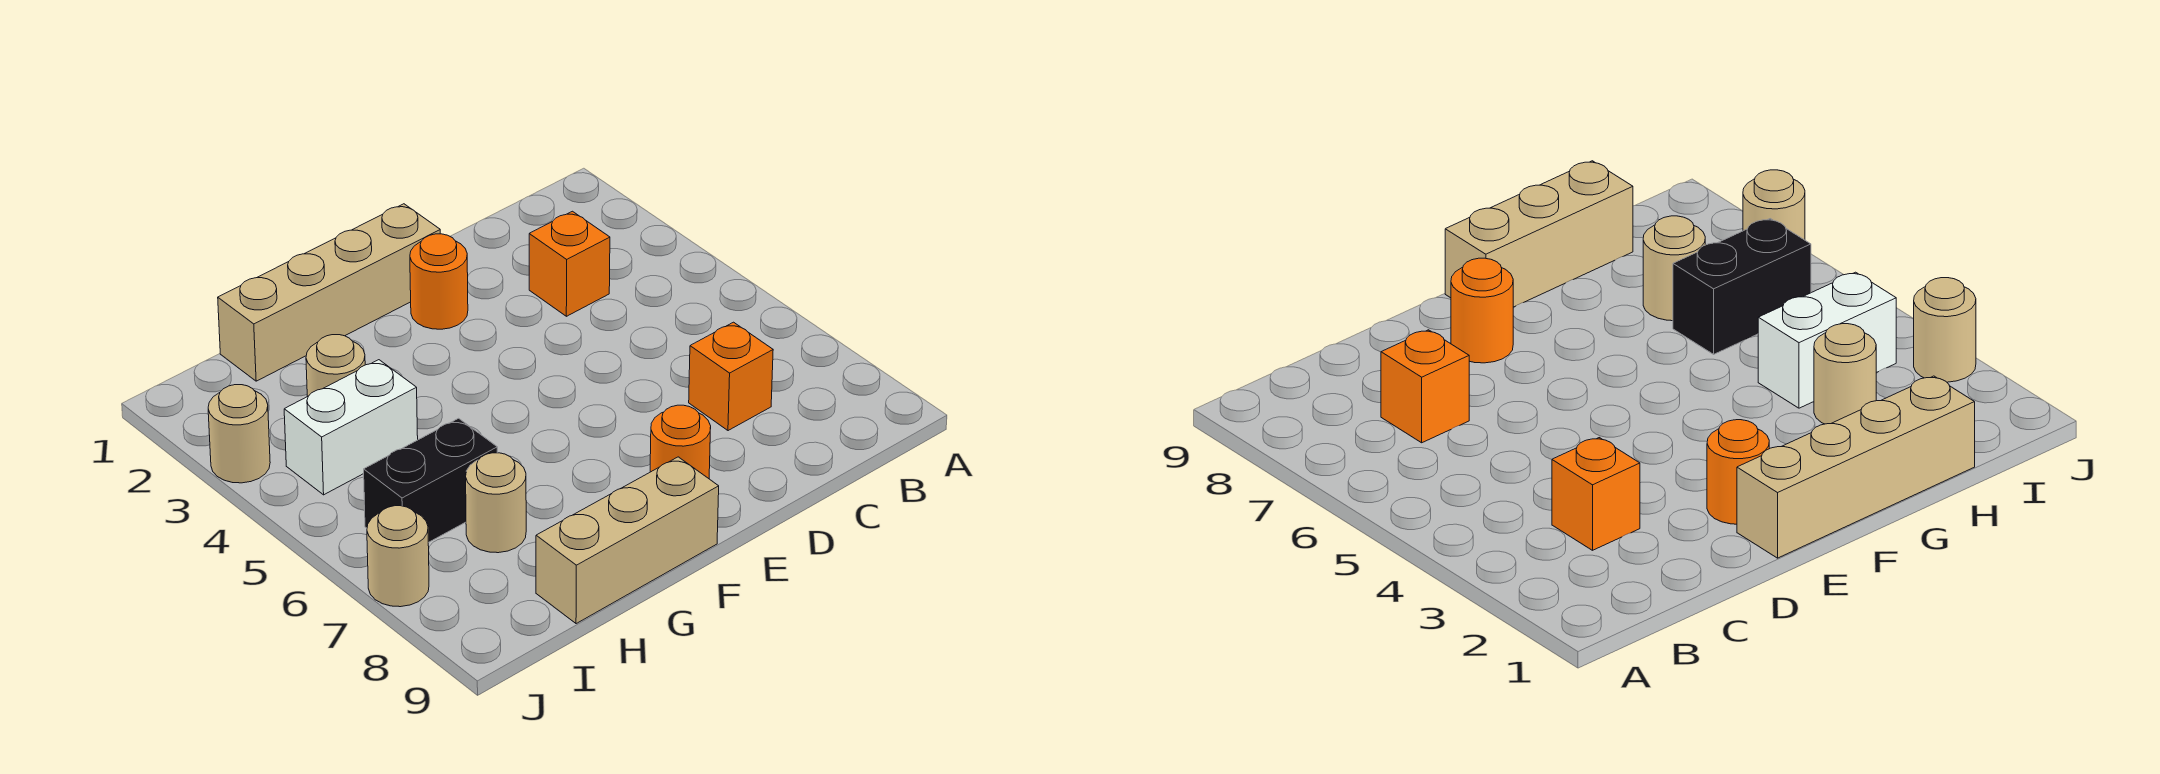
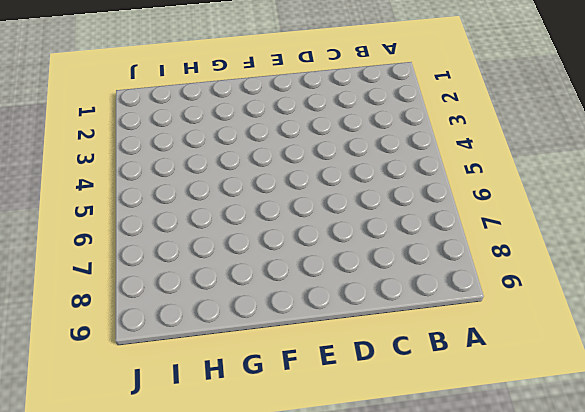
none -> orange 1x1 brick [529,211,610,316]
none -> orange 1x1 brick [689,322,773,431]
none -> tan 1x4 brick [218,204,440,381]

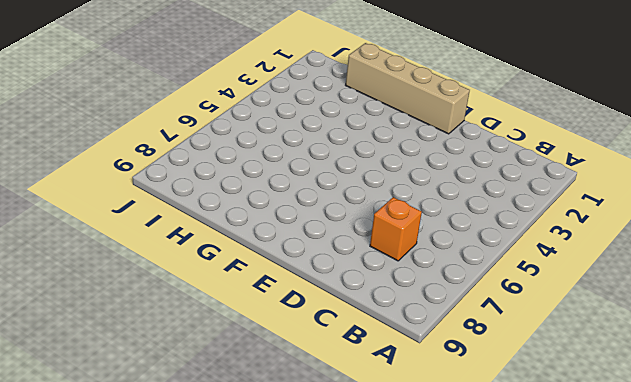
none -> orange 1x1 brick [529,211,610,316]
none -> orange 1x1 round brick [410,234,468,329]
none -> orange 1x1 round brick [650,405,711,479]

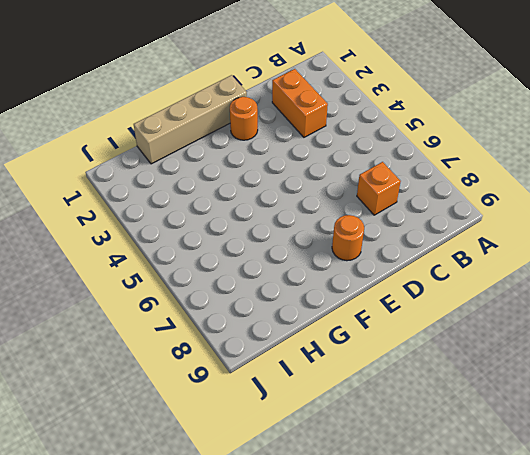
orange 1x2 brick [272,69,328,137] -> orange 1x1 brick [529,211,610,316]
none -> tan 1x3 brick [536,457,719,624]
none -> tan 1x1 round brick [306,335,365,396]
none -> white 1x2 brick [284,360,418,495]

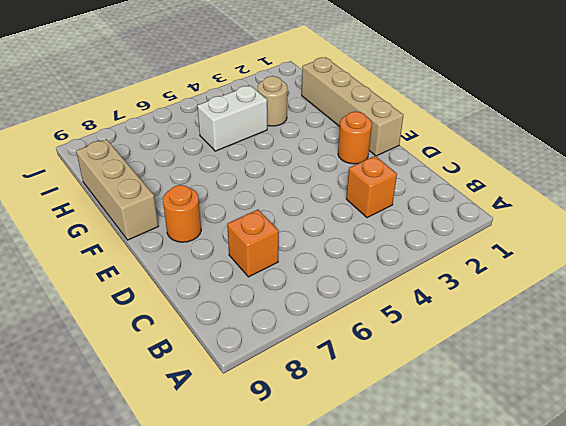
white 1x2 brick [197,85,267,151] -> white 1x2 brick turned to [284,360,418,495]
none -> black 1x2 brick [364,418,497,543]
none -> tan 1x1 round brick [466,453,526,553]
none -> tan 1x1 round brick [208,385,270,483]

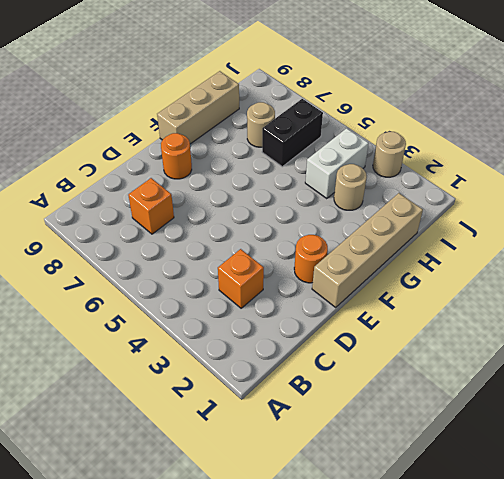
none -> tan 1x1 round brick [367,506,429,607]

